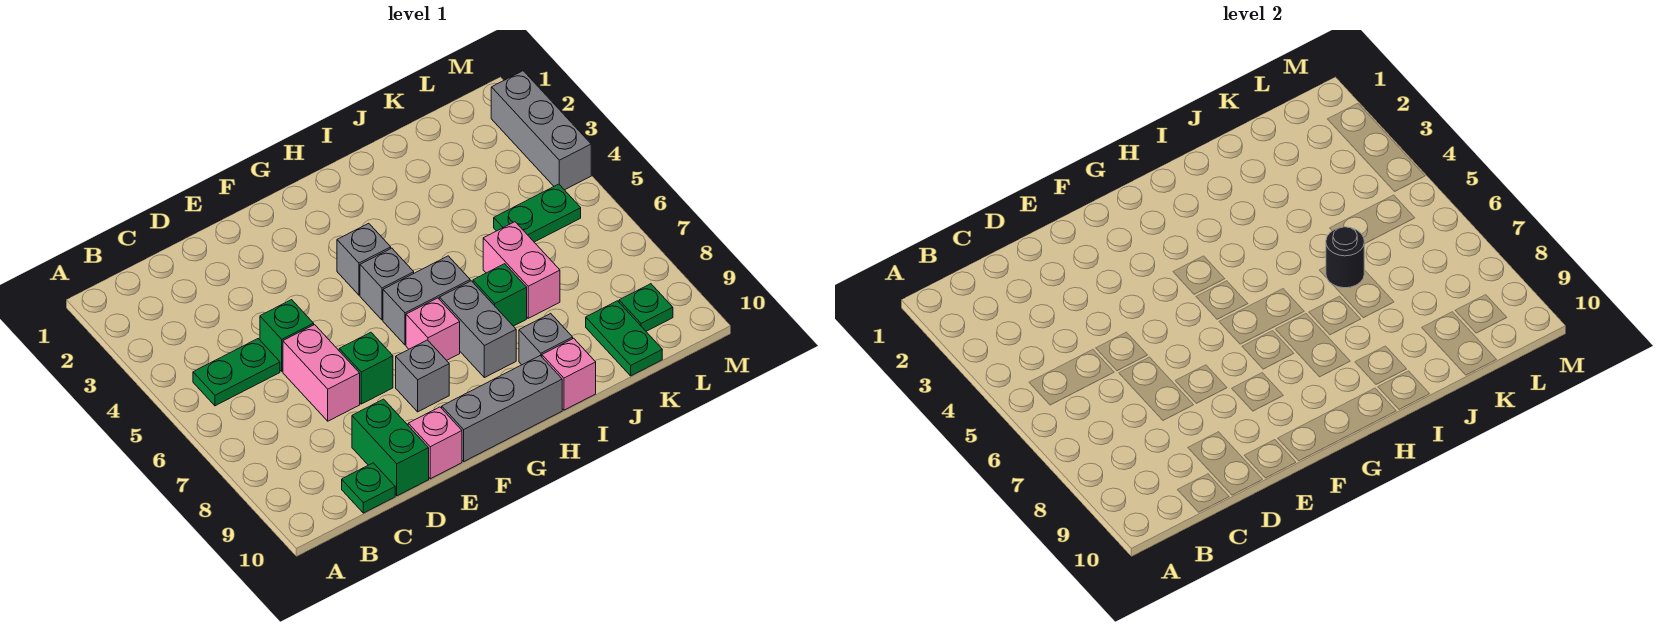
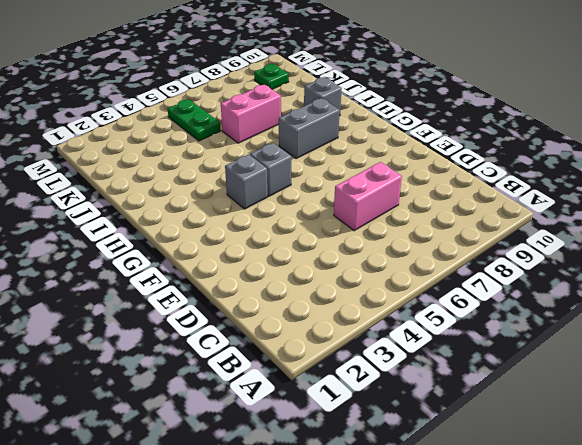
none -> green 1x2 plate [193,339,280,406]
none -> green 1x1 plate [342,463,395,513]
none -> green 1x1 brick [260,300,314,371]

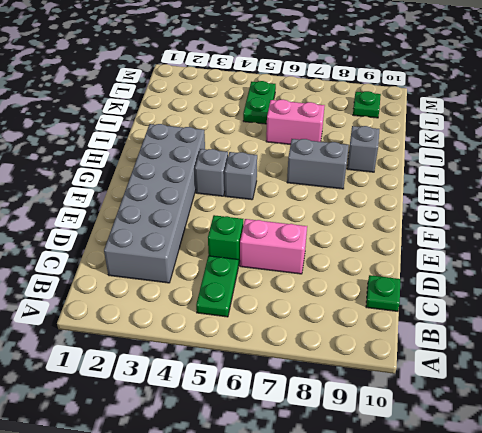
grey 2x6 brick [104,124,205,283] -> none
none -> green 1x2 brick [352,399,429,496]
none -> green 1x1 brick [339,332,393,404]
none -> pink 1x1 brick [408,407,462,479]

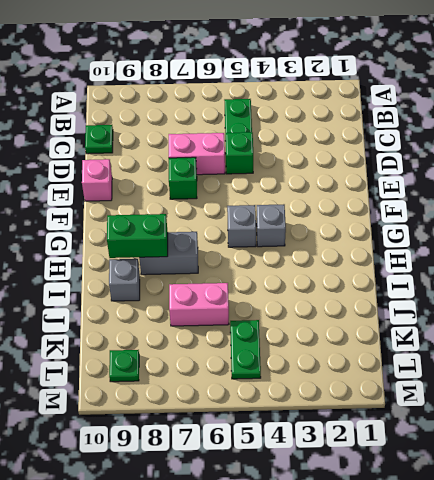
green 1x2 brick [107,214,168,258] -> green 1x2 brick moved to [352,399,429,496]
none -> grey 1x1 brick [396,340,449,412]
none -> grey 1x3 brick [442,356,562,461]
none -> grey 1x2 brick [383,256,470,345]

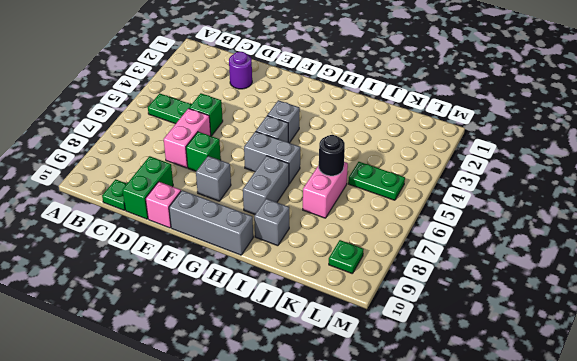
purple 1x1 round brick [229,52,252,89] -> none
none -> pink 1x1 brick [406,298,460,360]
none -> green 1x1 brick [473,264,527,326]
none -> pink 1x1 brick [542,338,596,410]

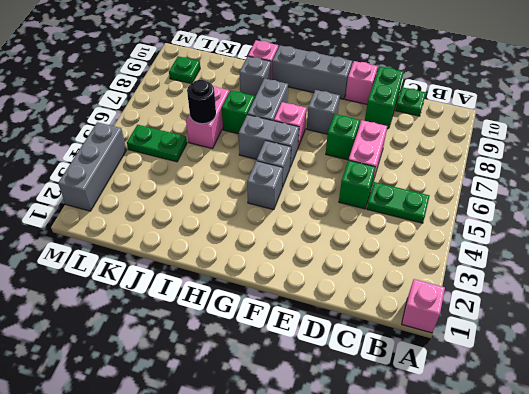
pink 1x1 brick [402,279,445,333] -> none
none -> green 1x2 plate [586,301,662,376]

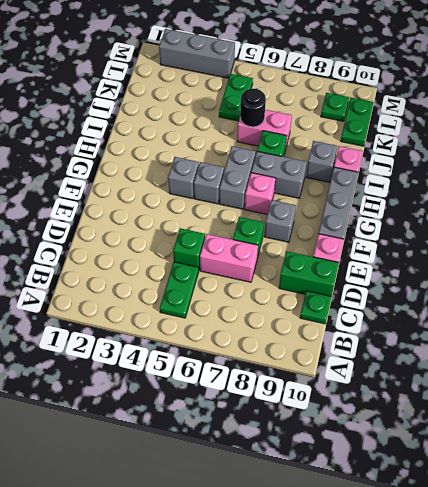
green 1x2 plate [341,98,374,146] -> green 1x2 plate turned to [586,301,662,376]

